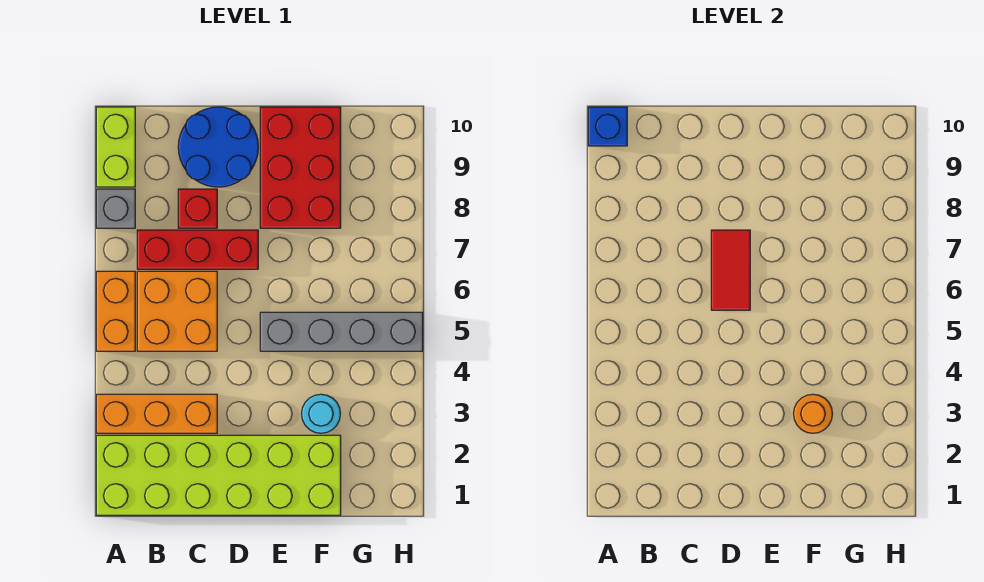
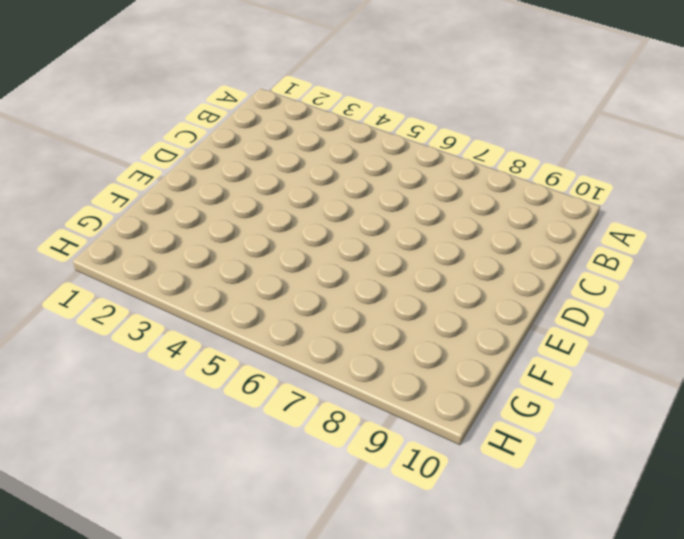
none -> lime 2x6 brick [96,435,341,515]
none -> orange 1x3 brick [96,394,217,433]
none -> orange 1x2 brick [96,271,135,351]

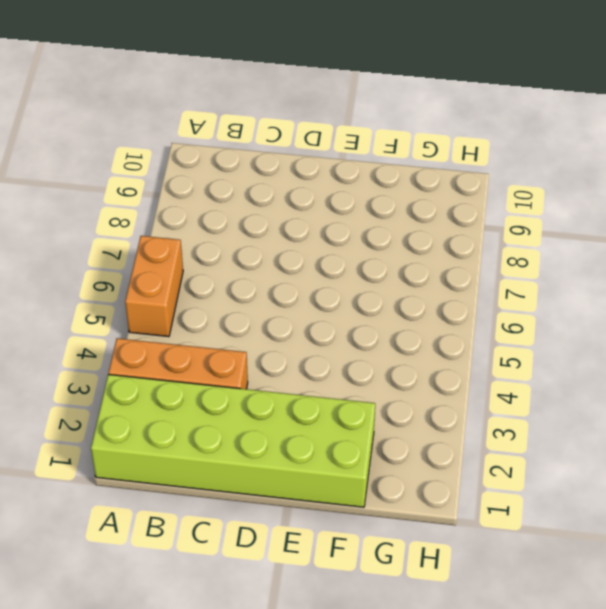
none -> grey 1x1 brick [96,189,135,228]
none -> lime 1x2 brick [96,107,135,187]
none -> orange 2x2 brick [137,271,217,351]

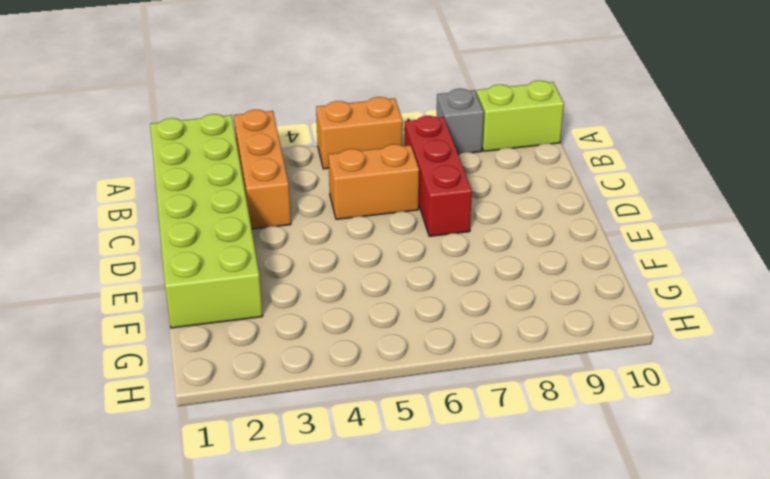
orange 1x2 brick [328,144,419,219] -> orange 2x2 brick [137,271,217,351]
none -> red 1x1 brick [178,189,217,228]
none -> blue 2x2 round brick [178,107,258,187]
none -> grey 1x4 brick [260,312,423,351]

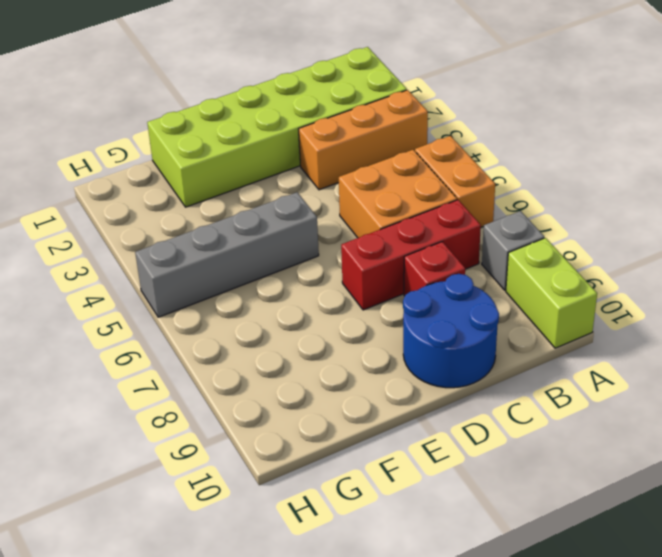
none -> red 2x3 brick [260,107,341,228]
none -> cyan 1x1 round brick [302,394,340,433]
none -> blue 1x1 brick [588,107,627,146]

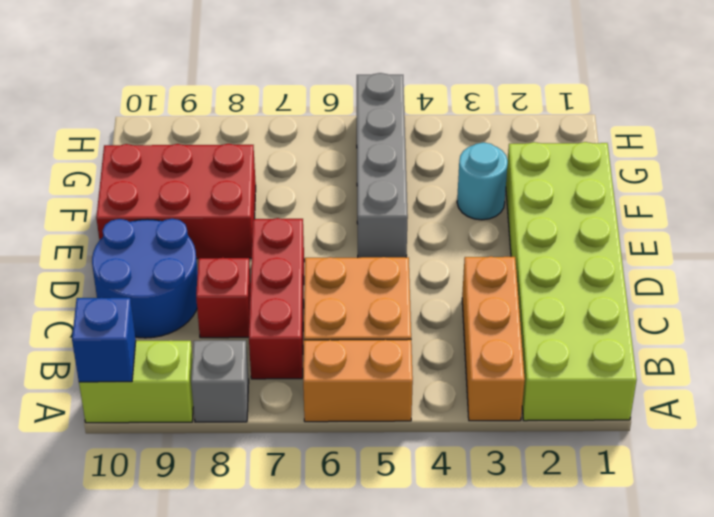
none -> red 1x2 tile [711,230,750,310]
none -> orange 1x1 round brick [794,394,832,433]

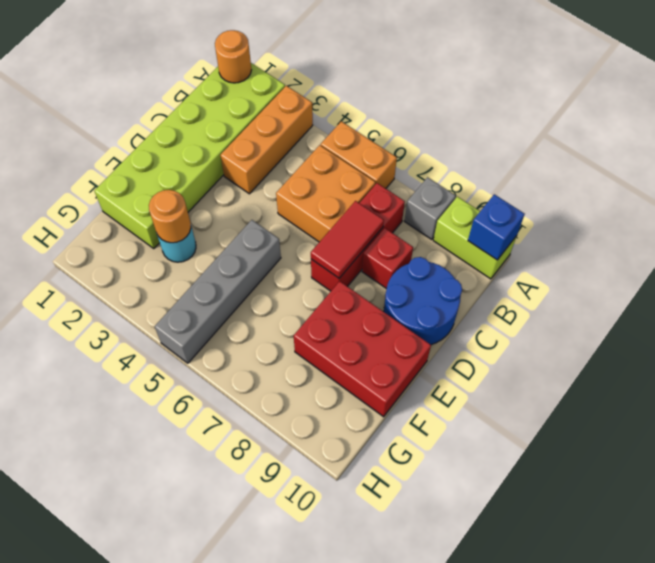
orange 1x1 round brick [215,30,251,83] -> none
red 1x2 tile [311,201,384,278] -> red 1x2 tile turned to [711,230,750,310]

